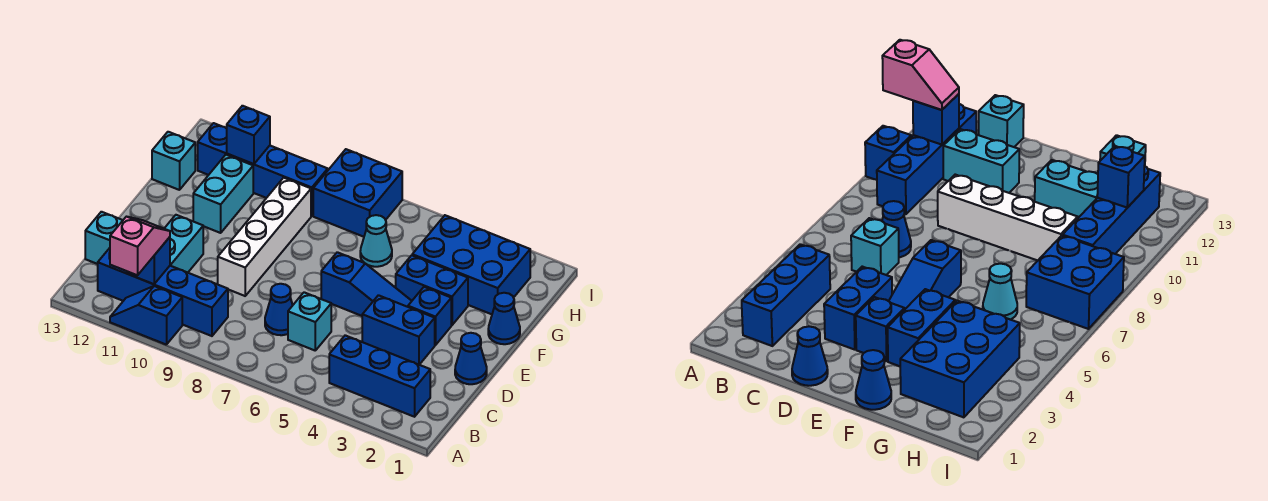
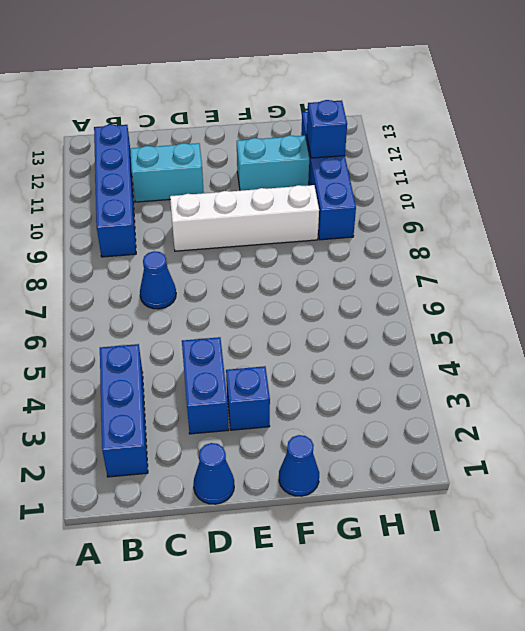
none -> blue 1x2 slope [110,286,182,345]
none -> cyan 1x1 brick [288,292,331,350]
none -> cyan 1x1 brick [85,212,123,264]

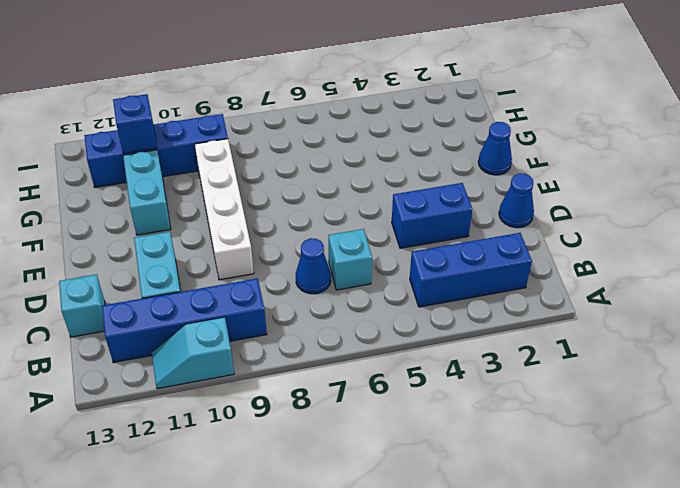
cyan 1x2 slope [152,317,234,389] -> blue 1x2 slope [110,286,182,345]
none -> blue 1x1 brick [408,287,451,345]
none -> blue 1x3 slope [321,252,412,316]
none -> blue 1x2 brick [395,255,468,325]

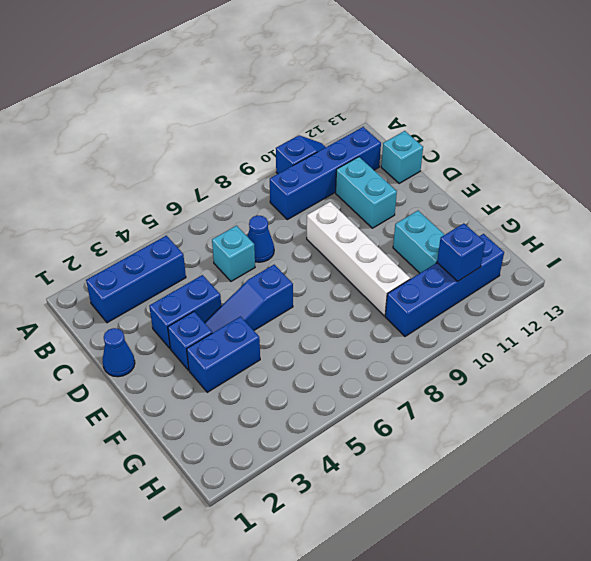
none -> blue 1x1 cone [488,293,520,344]
none -> blue 2x3 brick [412,215,530,314]
none -> cyan 1x1 cone [360,215,392,267]

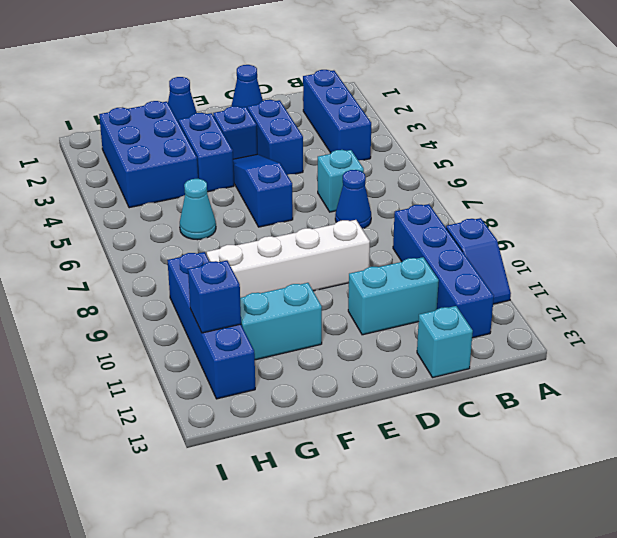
none -> cyan 1x1 brick [152,132,195,190]
none -> blue 2x2 brick [313,149,402,237]
none -> blue 1x1 brick [127,237,170,284]

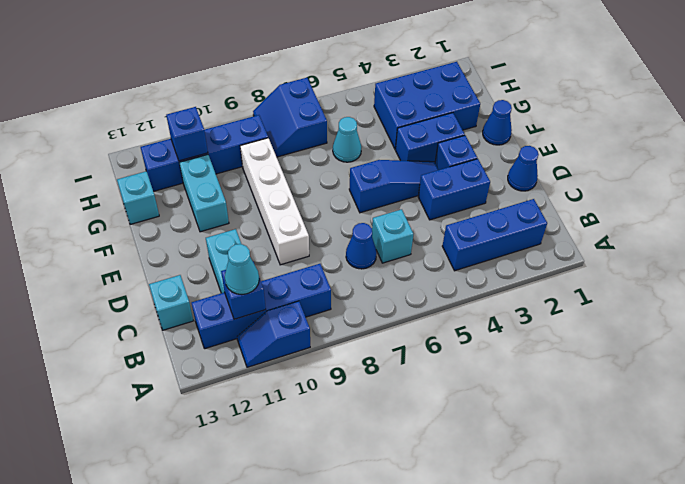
cyan 1x1 cone [225,244,259,295] -> pink 1x2 slope [110,217,170,275]
blue 2x2 slope [253,78,327,157] -> blue 2x2 brick [313,149,402,237]

